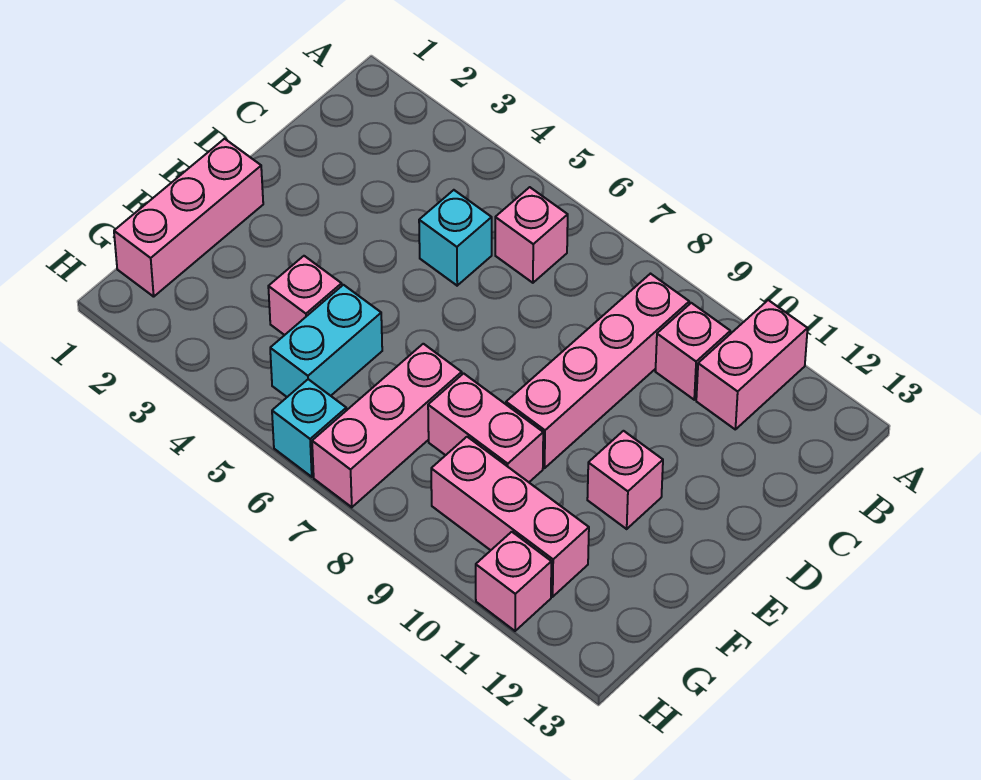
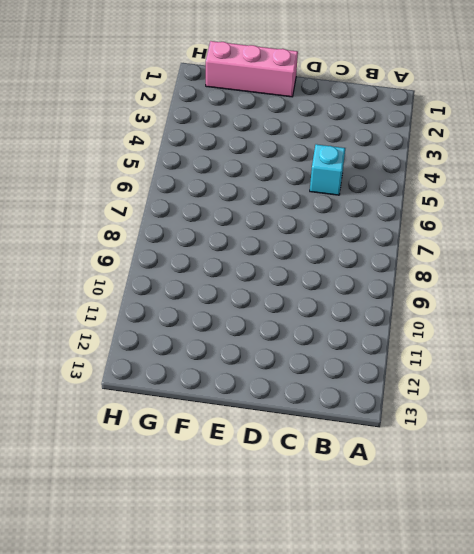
none -> pink 1x2 brick [696,300,808,429]
none -> pink 1x1 brick [495,187,568,283]
none -> pink 1x4 brick [506,274,689,468]

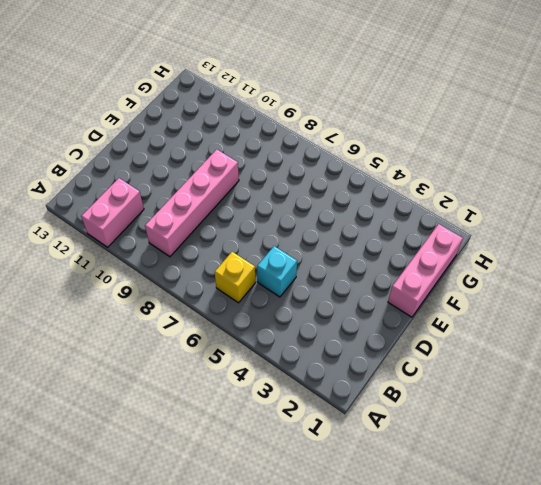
yellow 1x1 brick [215,252,255,303] -> pink 1x1 brick [495,187,568,283]
none -> pink 1x1 brick [655,303,730,400]
none -> pink 1x1 brick [587,431,663,529]
none -> pink 1x1 brick [268,256,342,335]

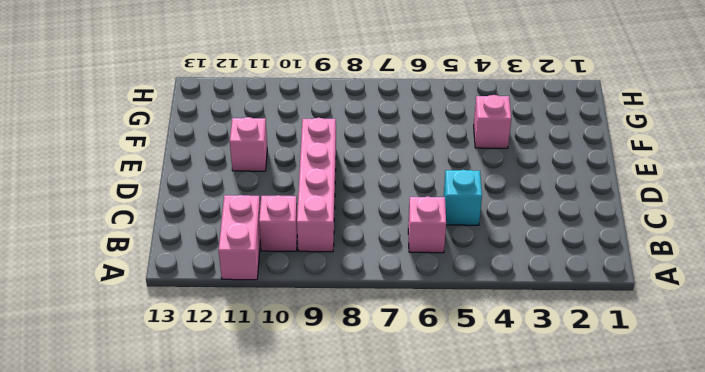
none -> pink 1x3 brick [114,139,263,297]
none -> cyan 1x2 brick [270,285,382,397]
none -> pink 1x3 brick [312,344,462,507]

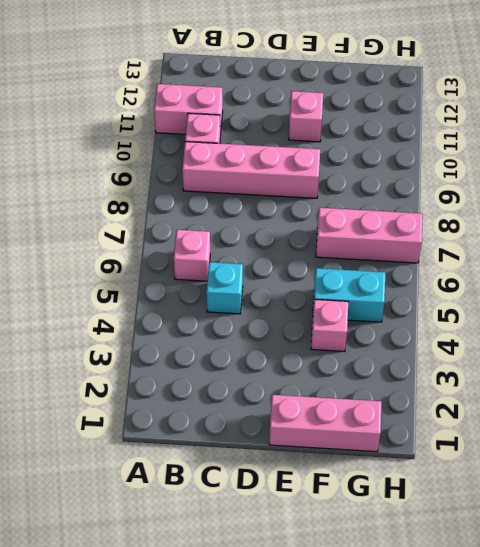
none -> pink 1x2 brick [428,373,543,482]
none -> pink 1x3 brick [431,437,589,597]
none -> cyan 1x1 brick [272,379,346,477]

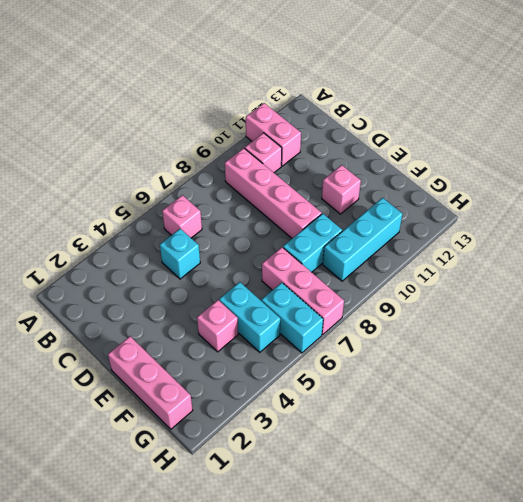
cyan 1x2 brick [283,214,342,272] -> pink 1x2 brick [428,373,543,482]
cyan 1x2 brick [261,283,323,353] -> cyan 1x1 brick [272,379,346,477]
cyan 1x3 brick [323,198,402,281] -> pink 1x3 brick [431,437,589,597]
none -> pink 1x1 brick [476,532,551,631]

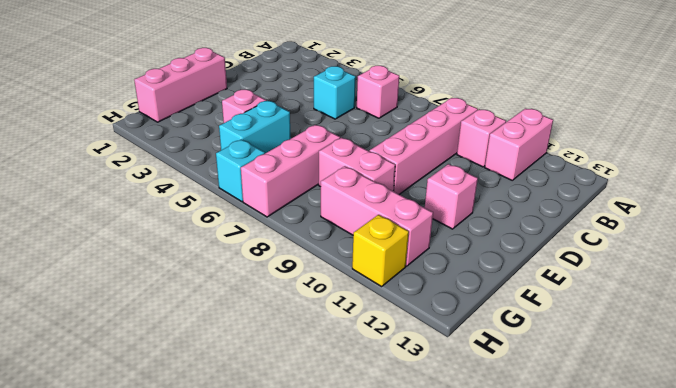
yellow 1x1 brick [352,215,409,287] -> pink 1x1 brick [476,532,551,631]

